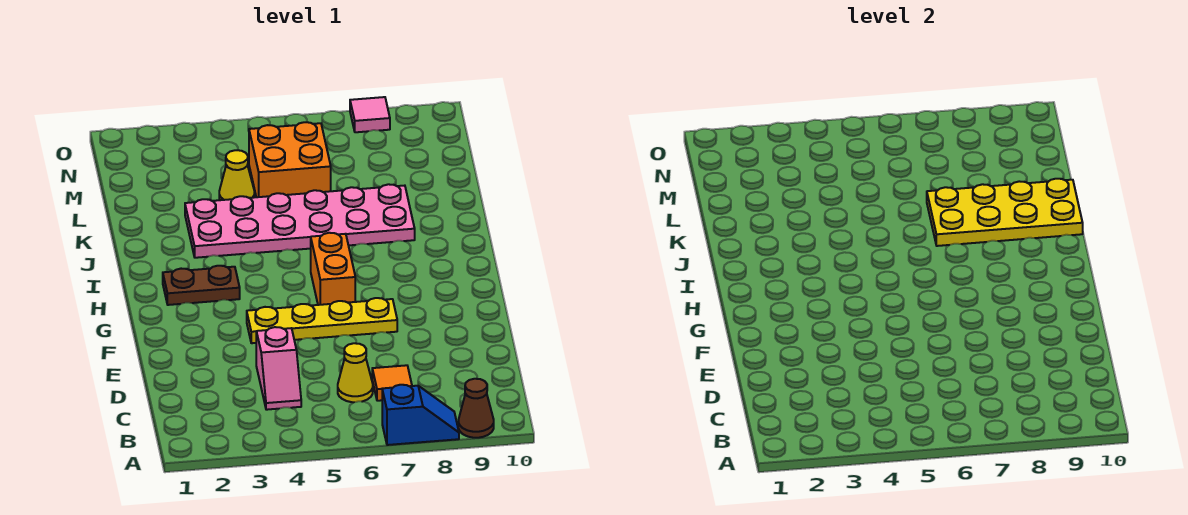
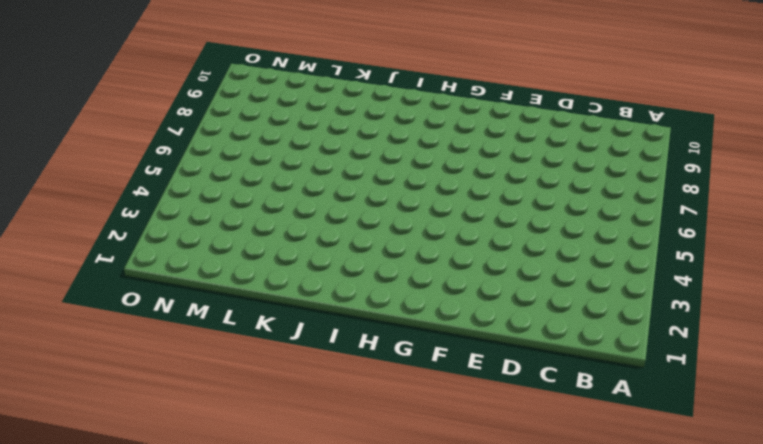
none -> blue 1x2 slope [382,385,459,445]
none -> brown 1x1 cone [458,379,494,438]
none -> pink 1x2 slope [256,327,301,410]

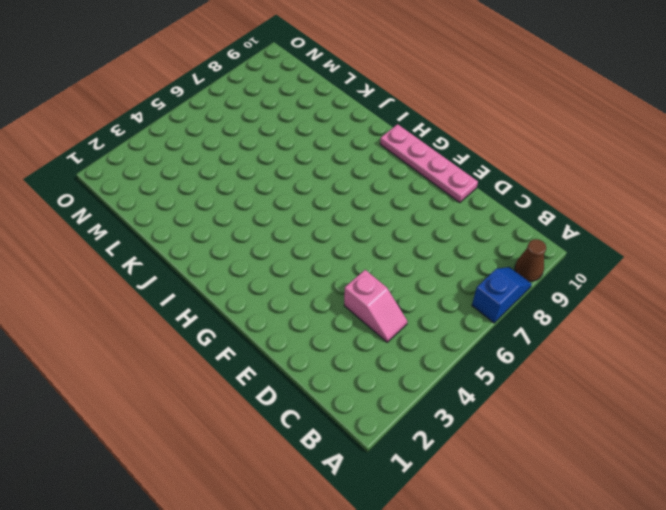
pink 1x4 plate [380,124,478,203] -> none
none -> yellow 1x1 cone [338,343,373,402]
none -> orange 1x1 tile [372,365,412,401]
none -> yellow 1x4 plate [247,298,397,343]

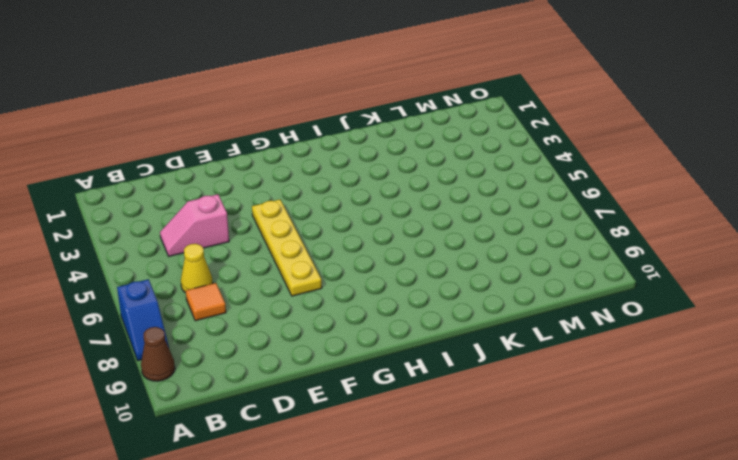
none -> orange 1x2 brick [311,233,355,305]
none -> brown 1x2 plate [163,266,240,305]
none -> pink 2x6 plate [185,184,415,258]

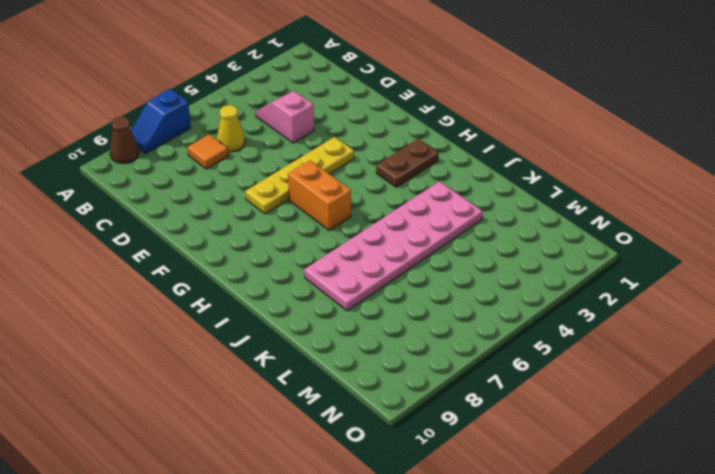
none -> yellow 1x1 cone [219,150,254,200]
none -> orange 2x2 brick [249,122,331,197]
none -> pink 1x1 tile [350,97,390,132]

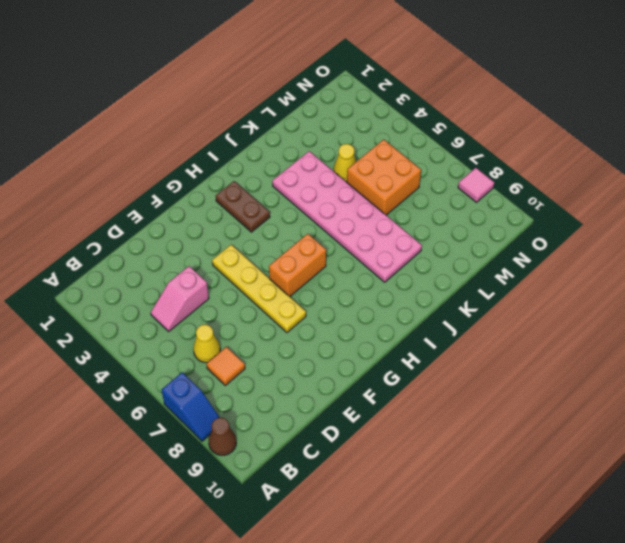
none -> yellow 2x4 plate [927,179,1083,246]

